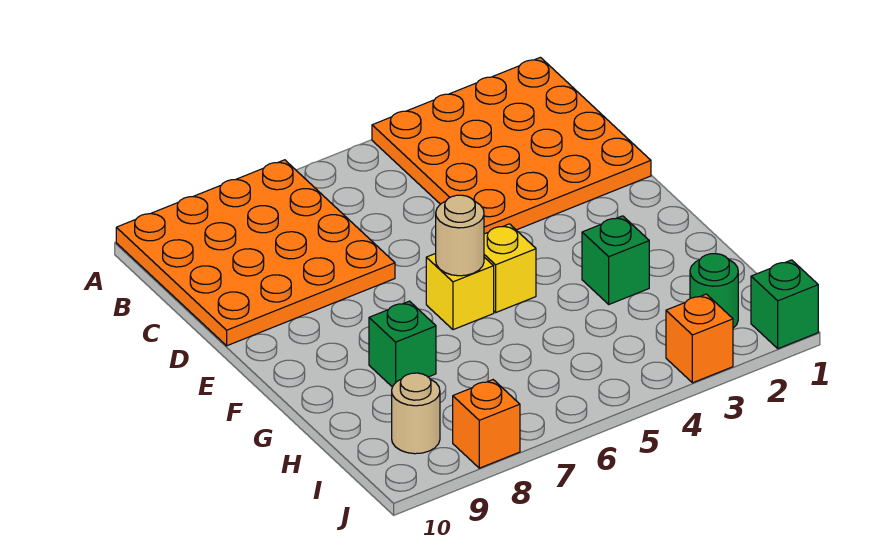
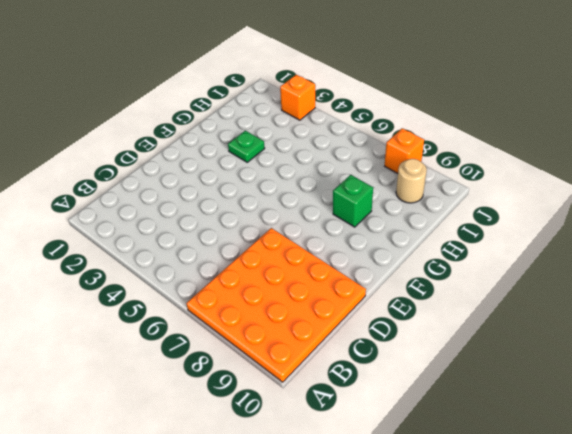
green 1x1 plate [228,131,265,162] -> green 1x1 brick [582,216,649,304]
none -> orange 4x4 plate [372,57,651,234]
none -> yellow 1x1 brick [484,224,536,312]
none -> yellow 1x1 brick [426,253,494,330]

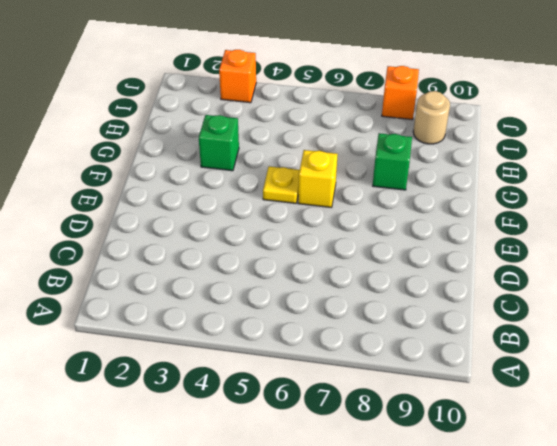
yellow 1x1 plate [263,166,300,203] -> yellow 1x1 brick [484,224,536,312]
none -> orange 4x4 plate [372,57,651,234]
none -> orange 4x4 plate [116,160,395,346]
none -> green 1x1 round brick [690,254,738,328]

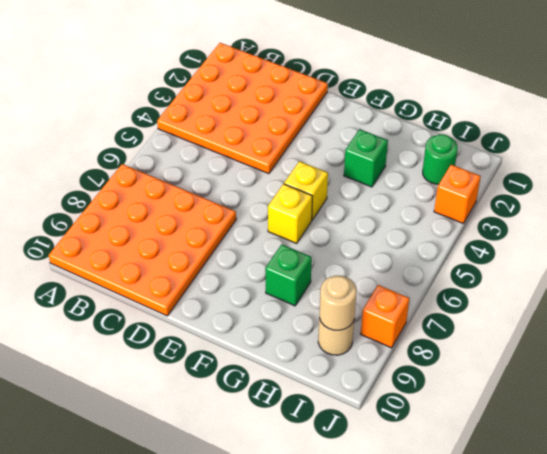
tan 1x1 round brick [320,276,356,330] -> tan 1x1 round brick moved to [436,195,484,276]
none -> green 1x1 brick [751,260,818,349]

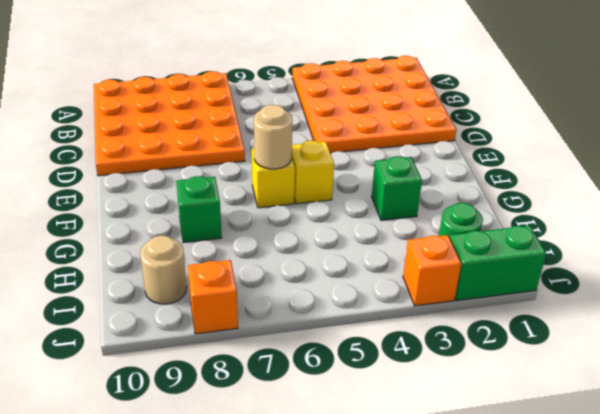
green 1x2 brick [450,226,546,301] -> green 1x1 brick [751,260,818,349]

